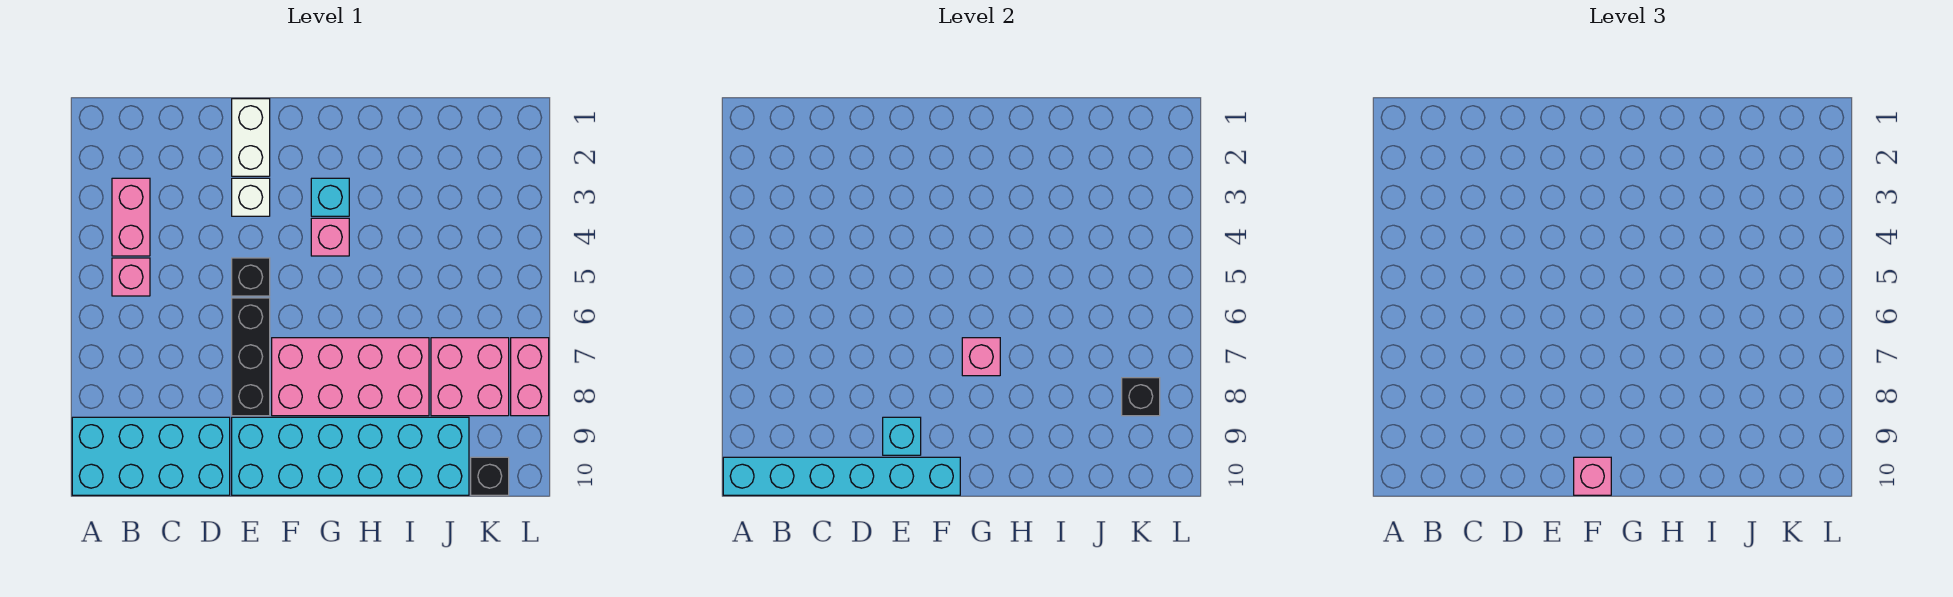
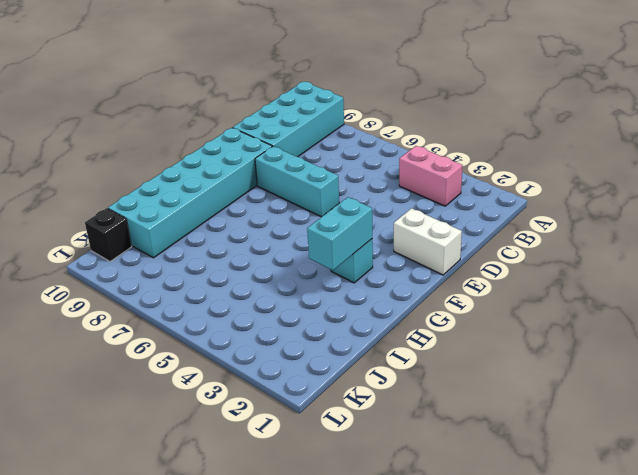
cyan 1x3 brick [255,146,339,217] -> black 1x3 brick [232,298,270,416]
cyan 1x2 brick [307,197,372,270] -> none
none -> pink 1x1 brick [112,258,150,296]
none -> white 1x1 brick [232,178,270,216]
none -> black 1x1 brick [232,258,270,296]

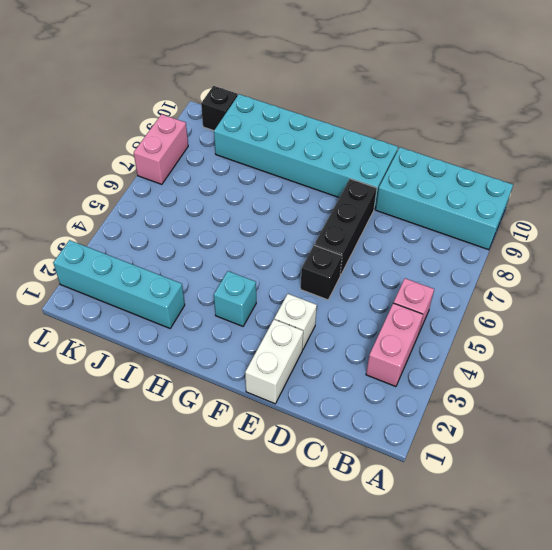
cyan 1x4 brick [53,240,185,328] -> none
none -> pink 2x4 brick [272,338,429,416]
none -> pink 1x1 brick [311,218,349,256]
none -> pink 2x2 brick [431,338,509,416]

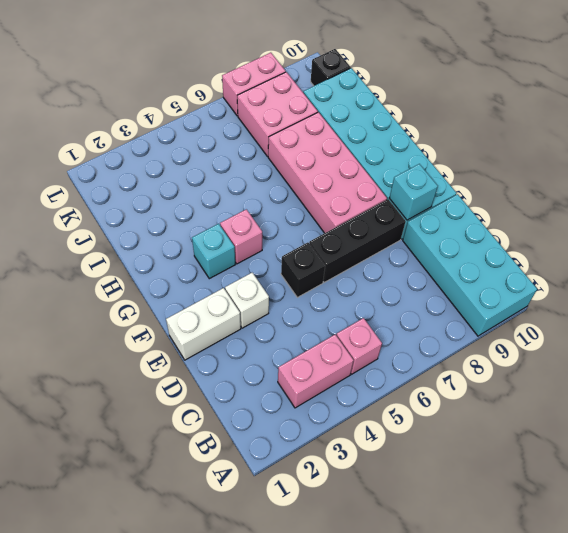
none -> cyan 1x6 brick [723,457,960,495]
none -> pink 1x1 brick [962,338,1000,376]
none -> black 1x1 brick [1122,378,1160,416]

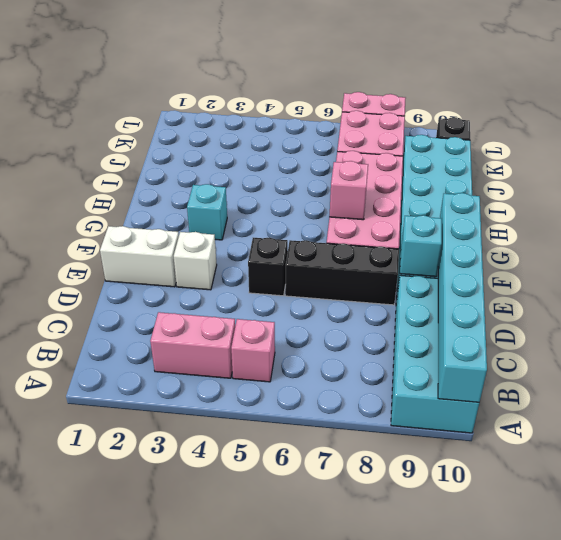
none -> pink 1x1 brick [311,218,349,256]
none -> black 1x1 brick [1122,378,1160,416]
none -> pink 1x1 brick [1574,457,1611,495]

